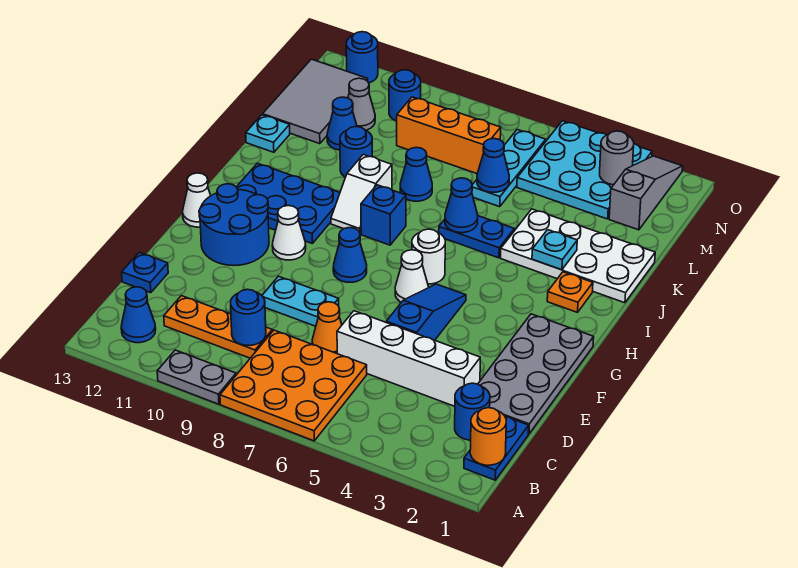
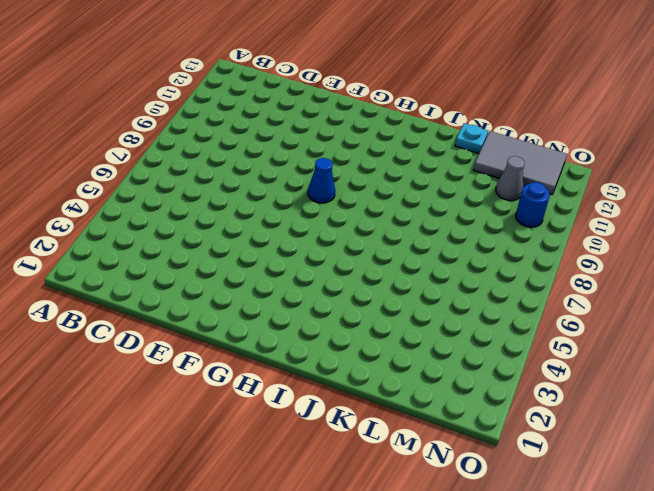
none -> orange 3x3 plate [220,330,367,441]
none -> grey 1x2 plate [157,350,236,404]
none -> blue 1x2 plate [464,417,529,480]
none -> blue 1x1 cone [121,287,156,343]

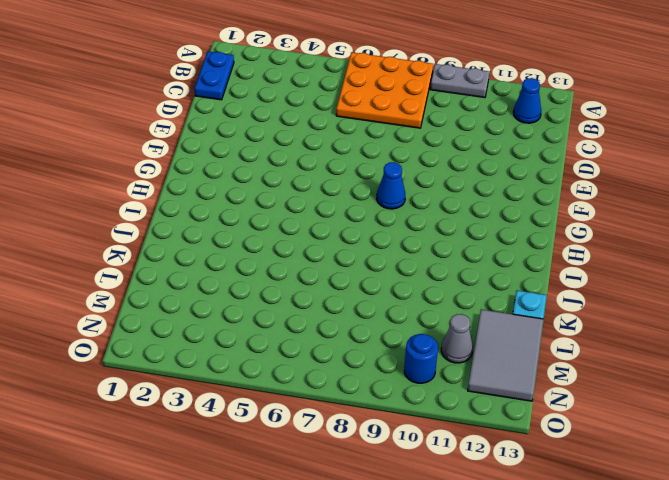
none -> blue 1x1 round brick [455,383,490,440]
none -> orange 1x3 plate [164,296,272,358]
none -> grey 2x4 plate [478,314,594,434]
none -> white 1x4 brick [337,311,480,406]

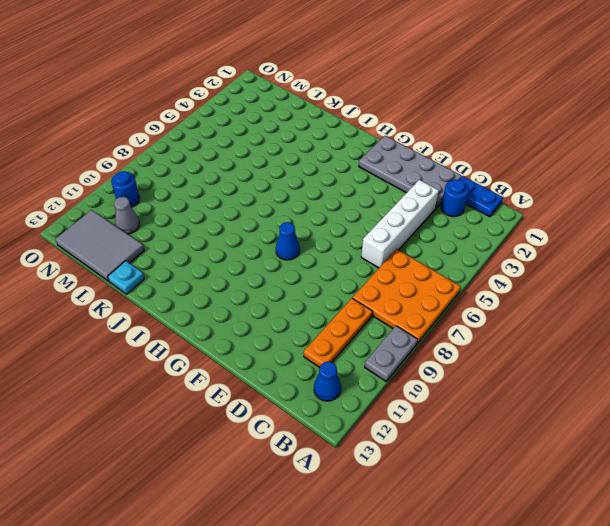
none -> orange 1x1 cone [312,302,342,353]
none -> blue 1x1 plate [122,252,168,293]
none -> blue 1x3 slope [386,284,466,340]
none -> cyan 1x2 plate [262,276,339,326]

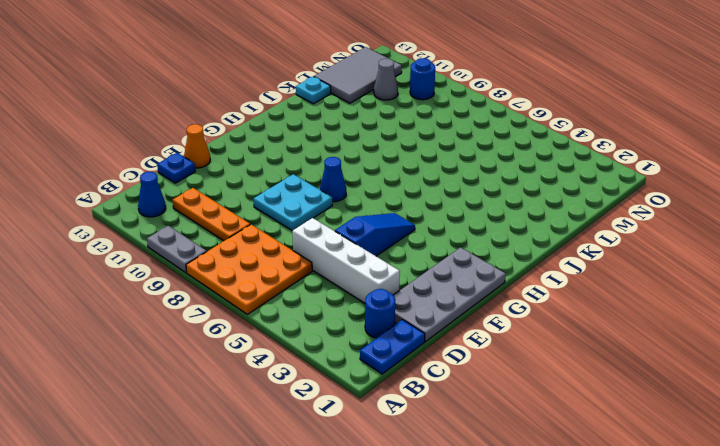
cyan 2x2 plate [254,174,332,231] -> cyan 1x2 plate [262,276,339,326]
orange 1x1 cone [184,124,210,168] -> orange 1x1 cone moved to [312,302,342,353]
none -> blue 2x2 round brick [199,184,269,266]
none -> white 1x1 cone [395,250,429,302]
none -> white 1x1 cone [272,206,306,260]
none -> white 1x1 cone [183,173,211,227]

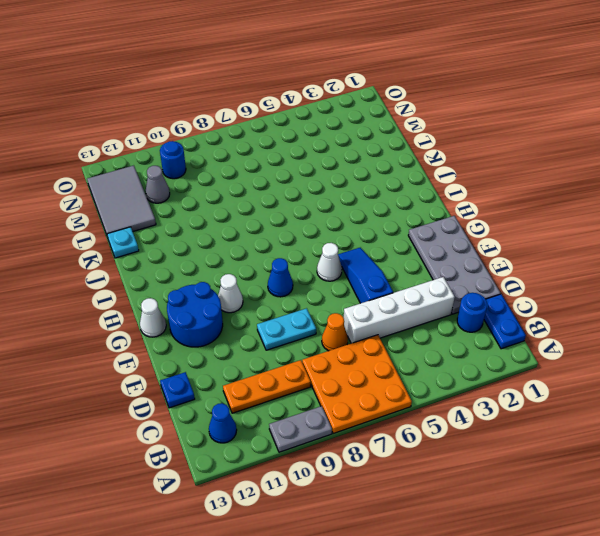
none -> white 1x1 round brick [412,229,445,284]
none -> blue 2x3 plate [237,163,340,244]
none -> orange 1x1 plate [547,272,593,312]
none -> blue 1x1 brick [361,185,406,245]

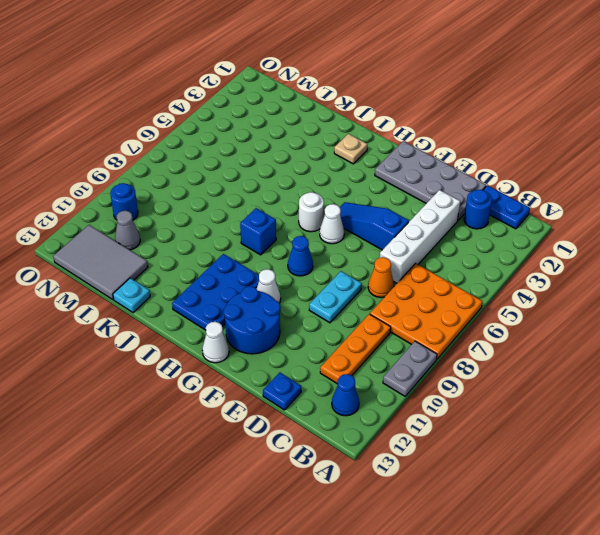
tan 1x1 plate [334,134,368,164] -> orange 1x1 plate [547,272,593,312]
none -> white 1x2 slope [331,154,392,234]
none -> white 2x4 plate [501,209,655,303]
none -> blue 1x2 plate [439,216,514,258]
none -> blue 1x1 cone [400,148,432,201]

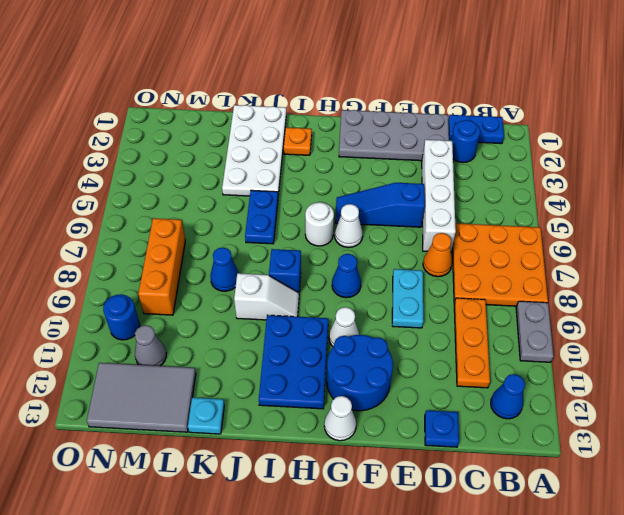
none -> blue 1x1 round brick [340,127,372,177]
none -> cyan 1x3 plate [472,130,546,207]
none -> blue 1x1 cone [327,97,357,150]
none -> grey 1x3 slope [609,156,683,230]

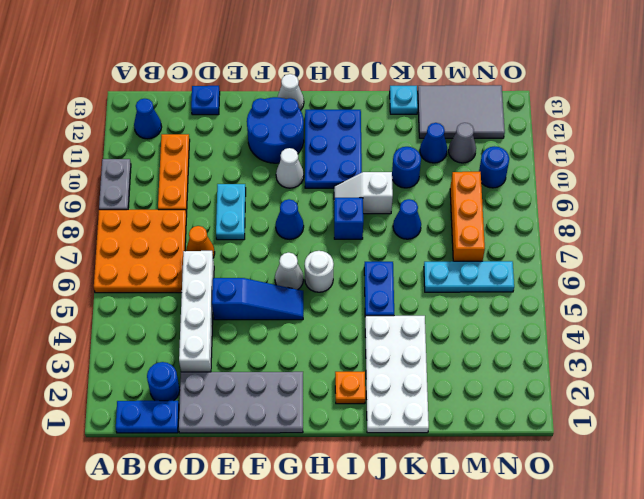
none -> grey 1x3 slope [609,156,683,230]
none -> cyan 3x3 plate [517,121,652,219]
none -> blue 1x1 round brick [346,32,378,83]
none -> orange 1x1 round brick [470,408,506,465]

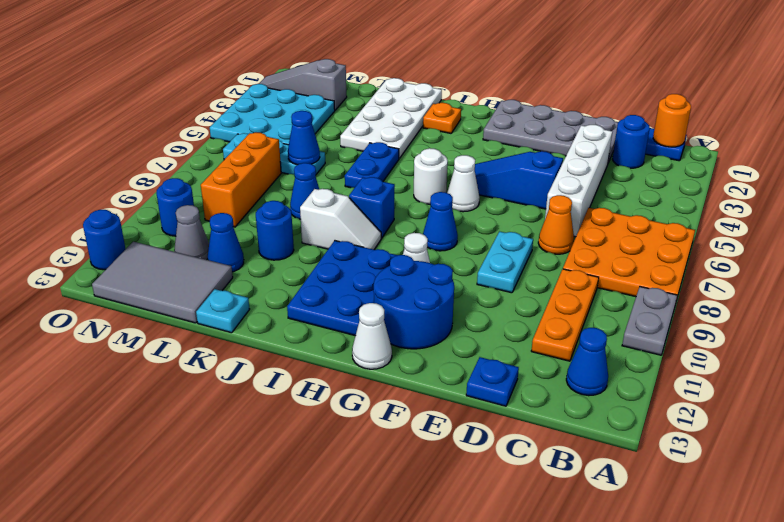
none -> blue 1x1 round brick [231,289,266,346]
none -> cyan 1x1 plate [532,230,577,270]
none -> blue 1x1 cone [445,178,478,233]
none -> grey 1x1 round brick [600,131,634,185]

